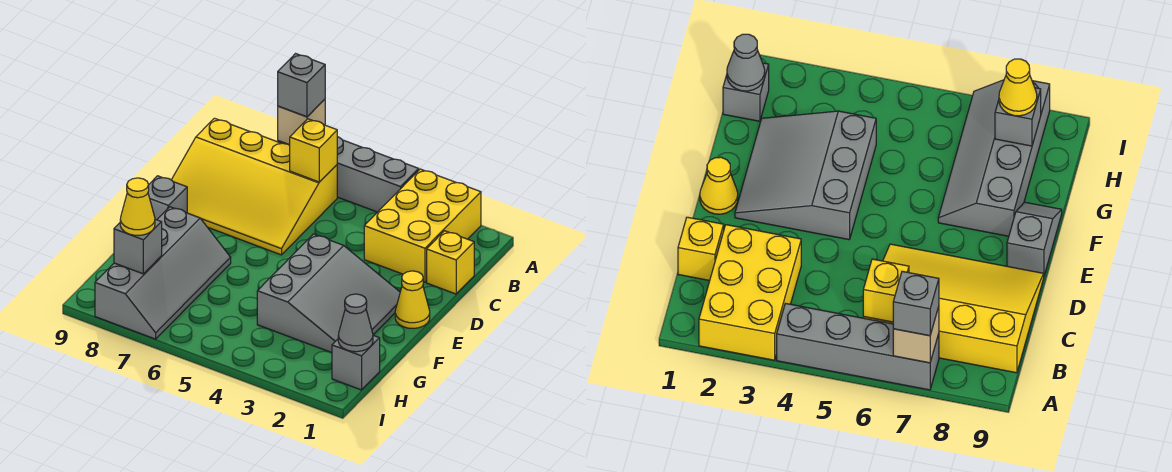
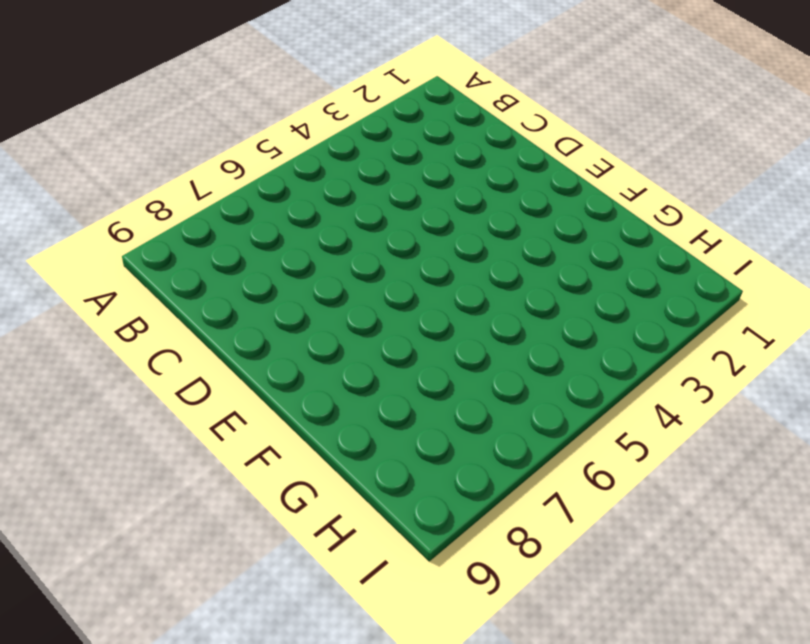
none -> yellow 2x3 brick [364,169,481,282]
none -> grey 1x4 brick [278,137,419,212]
none -> yellow 3x4 slope [172,118,337,255]

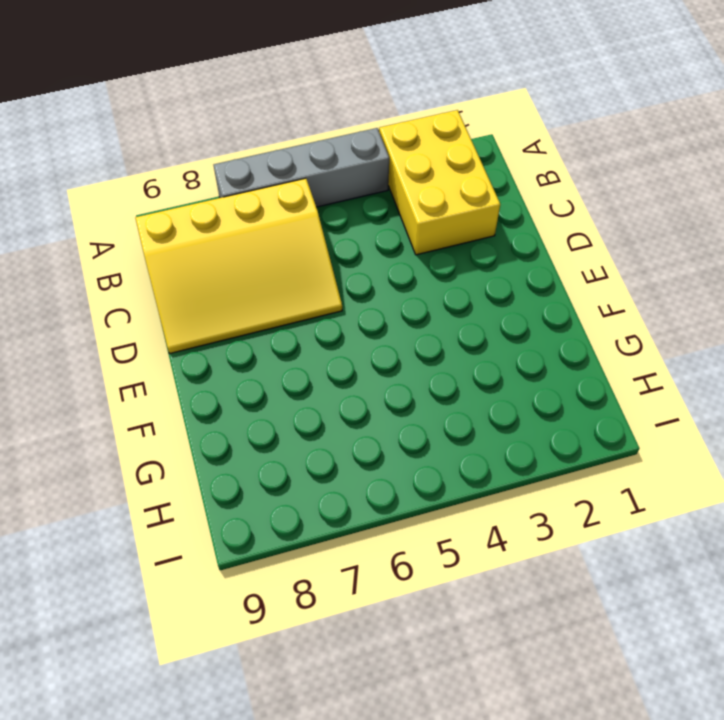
none -> yellow 1x1 brick [427,231,474,294]
none -> yellow 1x1 cone [395,271,430,328]
none -> grey 3x3 slope [257,234,400,353]

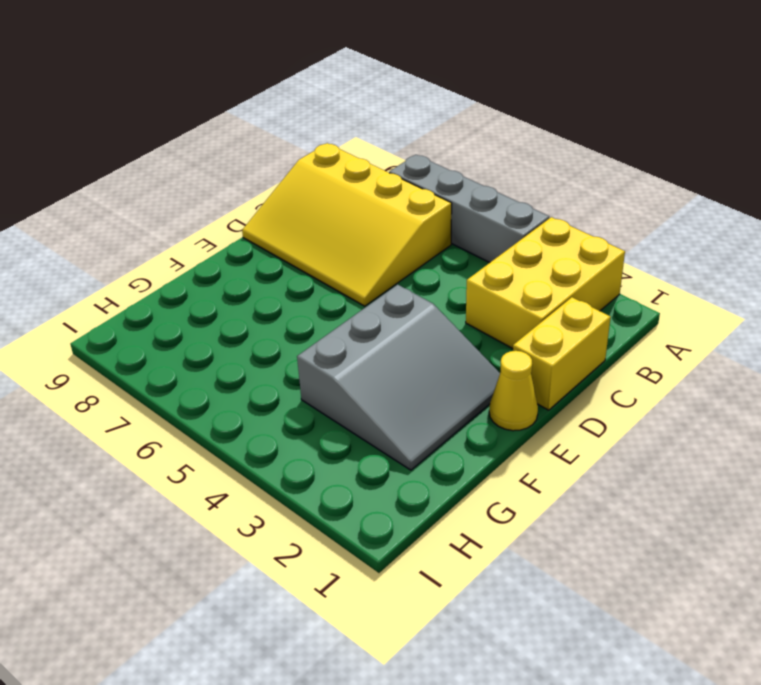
yellow 1x2 brick [513,297,611,410] -> yellow 1x1 brick [427,231,474,294]
none -> grey 1x2 slope [148,176,187,220]
none -> grey 2x4 slope [95,207,231,339]
none -> grey 1x1 brick [332,335,380,390]

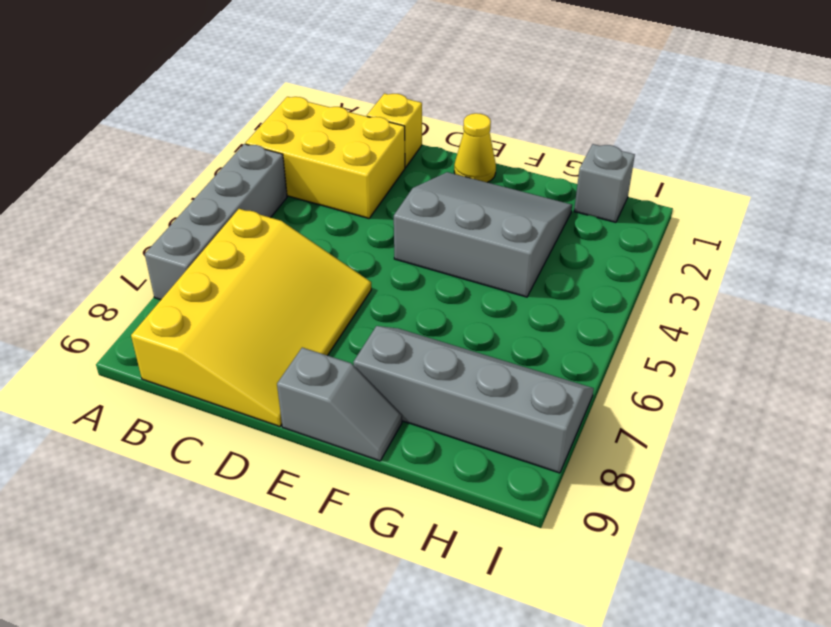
none -> tan 1x1 brick [278,99,325,145]
none -> yellow 1x1 brick [290,119,337,182]
none -> grey 1x1 cone [338,294,373,352]

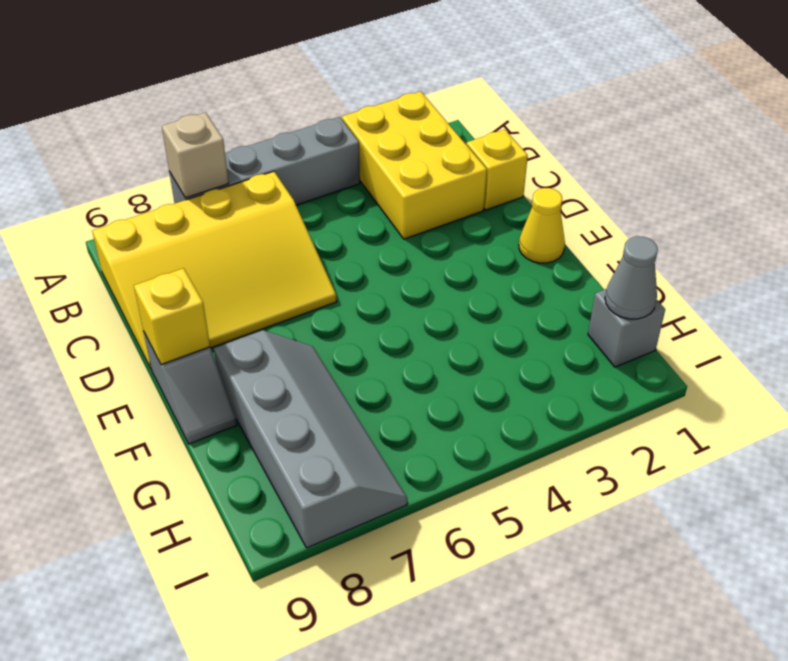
yellow 1x1 brick [134,268,210,365] -> yellow 1x1 brick moved to [290,119,337,182]
none -> grey 3x3 slope [257,234,400,353]
none -> grey 1x1 brick [114,219,162,274]
none -> grey 1x1 brick [278,54,325,117]

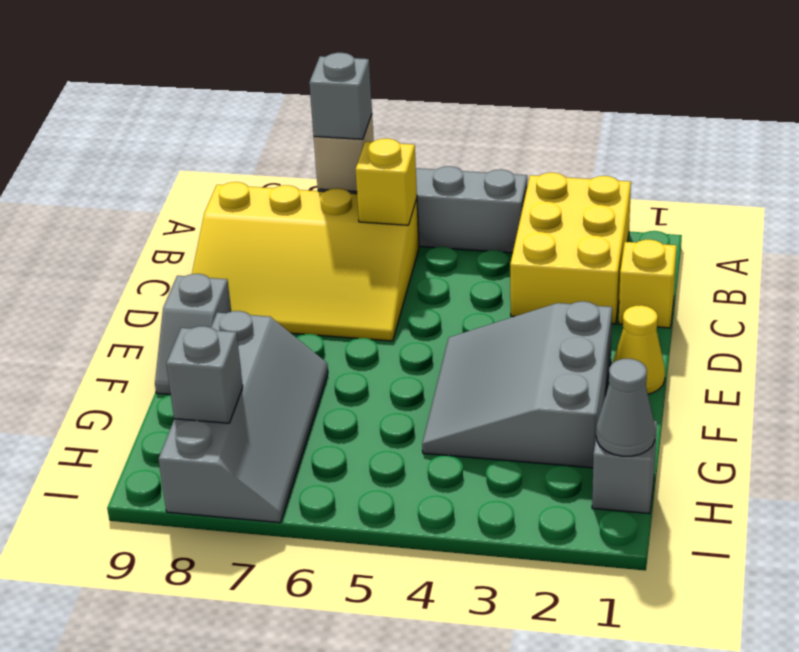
grey 3x3 slope [422,301,612,468] -> grey 3x3 slope turned to [257,234,400,353]
none -> yellow 1x1 cone [120,178,155,235]

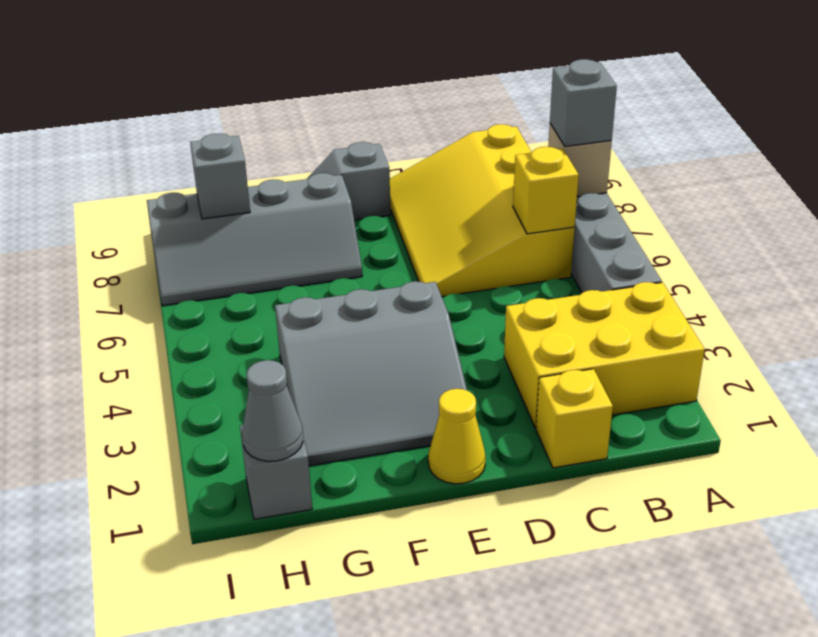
none -> yellow 1x1 cone [120,178,155,235]

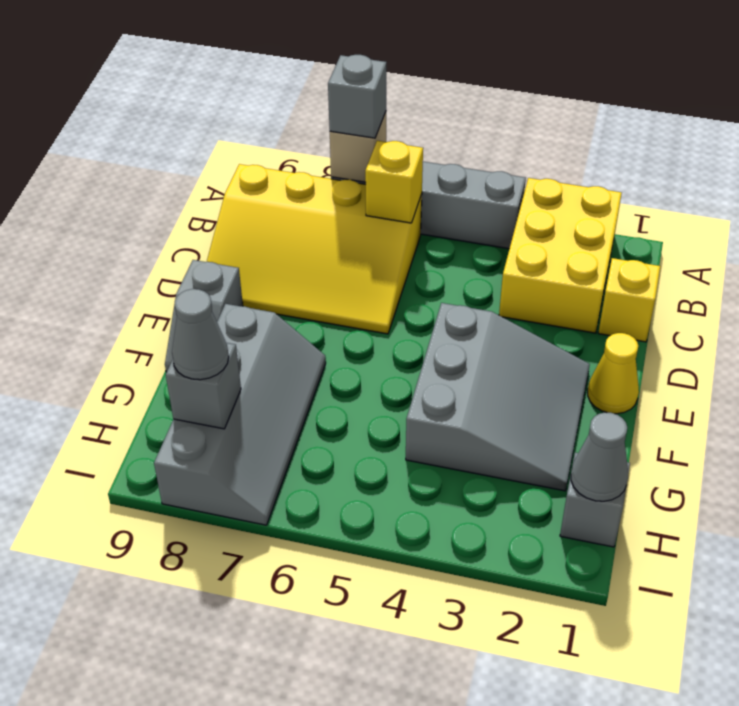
grey 1x1 cone [172,289,229,380] -> yellow 1x1 cone [120,178,155,235]

